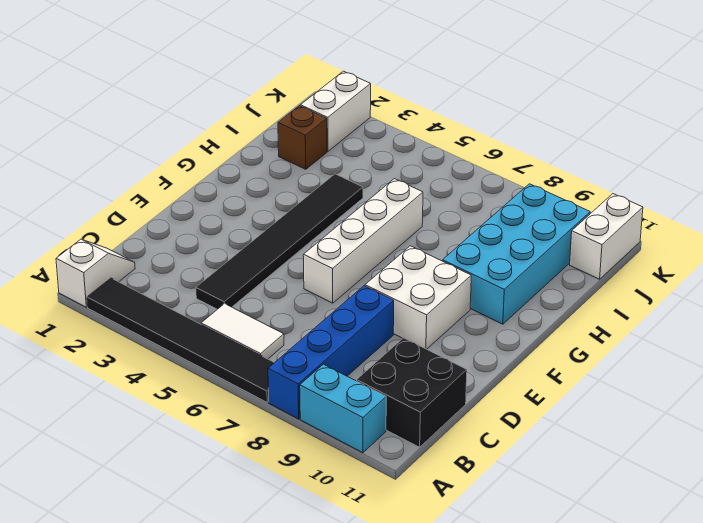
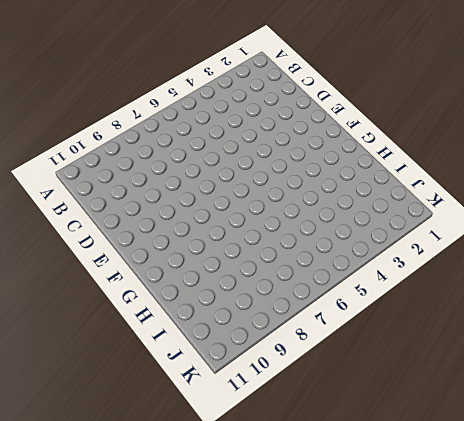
none -> white 1x2 slope [56,239,135,307]
none -> black 1x6 tile [87,278,274,402]
none -> blue 1x4 brick [268,286,394,419]

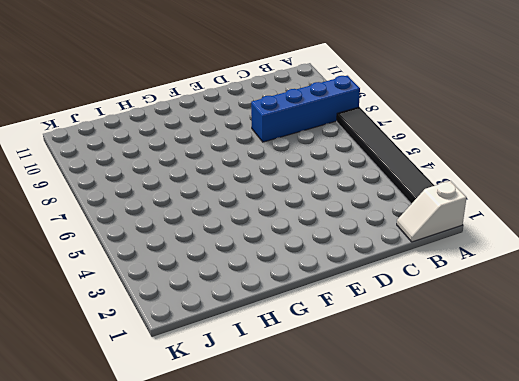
none -> cyan 1x2 brick [300,364,386,453]
none -> white 1x2 tile [201,304,284,359]
none -> black 2x2 brick [357,338,467,447]

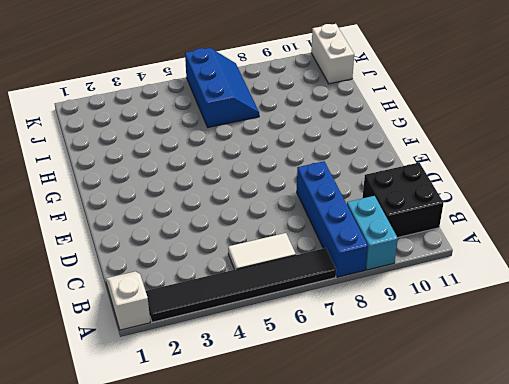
cyan 1x2 brick [347,196,398,270] -> cyan 1x2 brick turned to [300,364,386,453]
blue 2x3 slope [185,48,259,127] -> none
none -> black 1x6 tile [196,174,363,309]
none -> white 1x4 brick [303,179,423,303]
none -> white 2x2 brick [365,246,471,349]

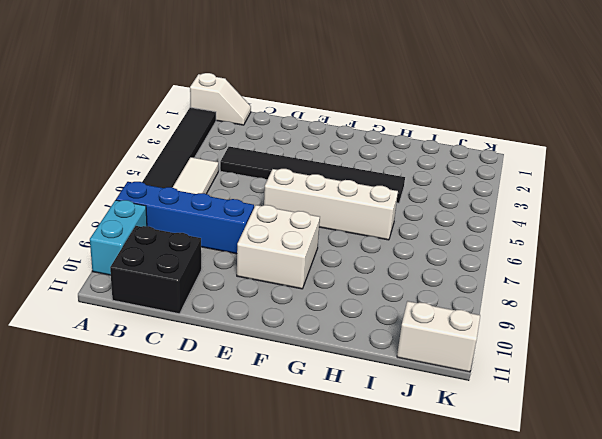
none -> cyan 2x4 brick [442,184,590,324]
none -> brown 1x1 brick [278,106,327,169]
none -> white 1x2 brick [300,71,371,151]

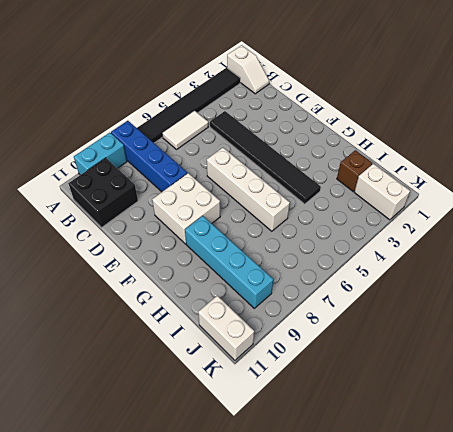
cyan 1x4 brick [185,216,273,308] -> cyan 2x4 brick [442,184,590,324]

